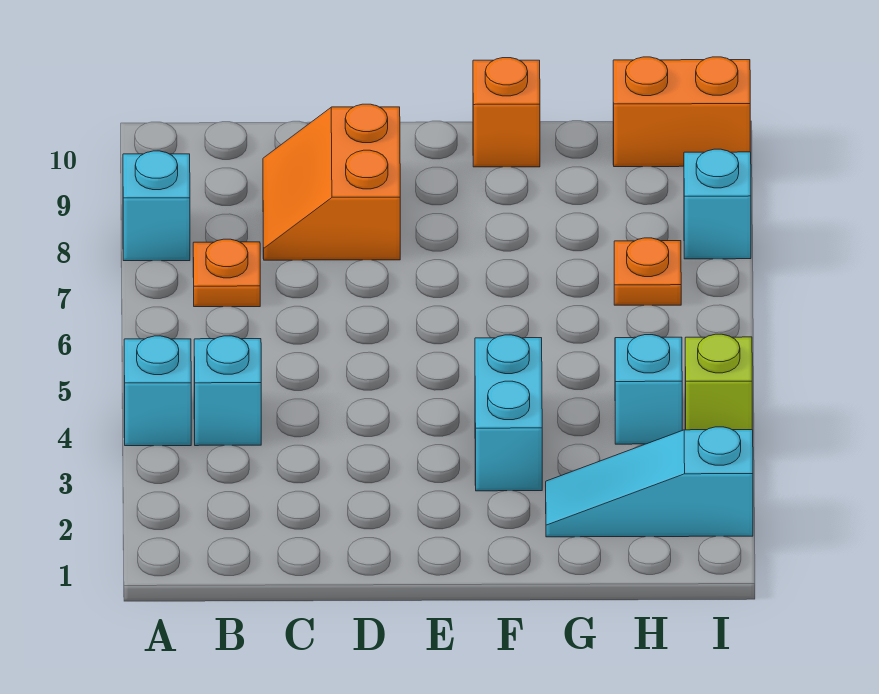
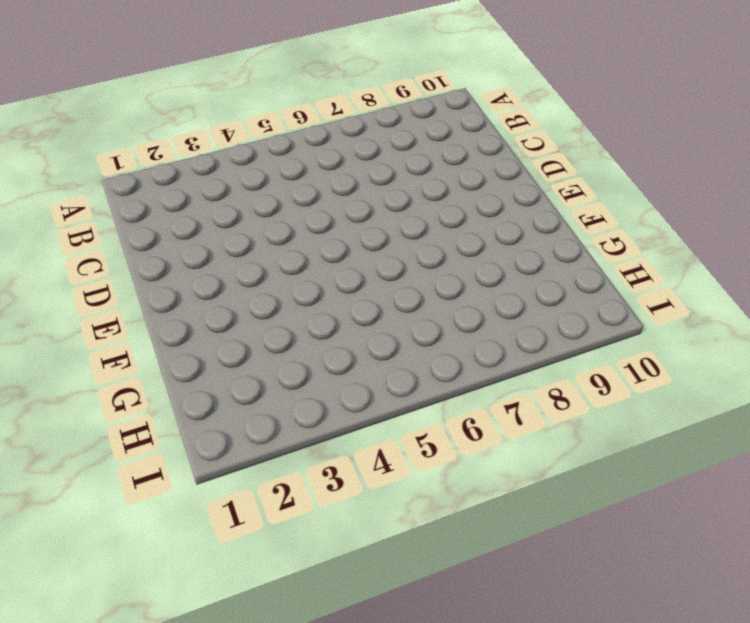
none -> cyan 1x1 brick [124,336,191,446]
none -> cyan 1x1 brick [123,151,190,261]
none -> cyan 1x1 brick [194,336,261,446]

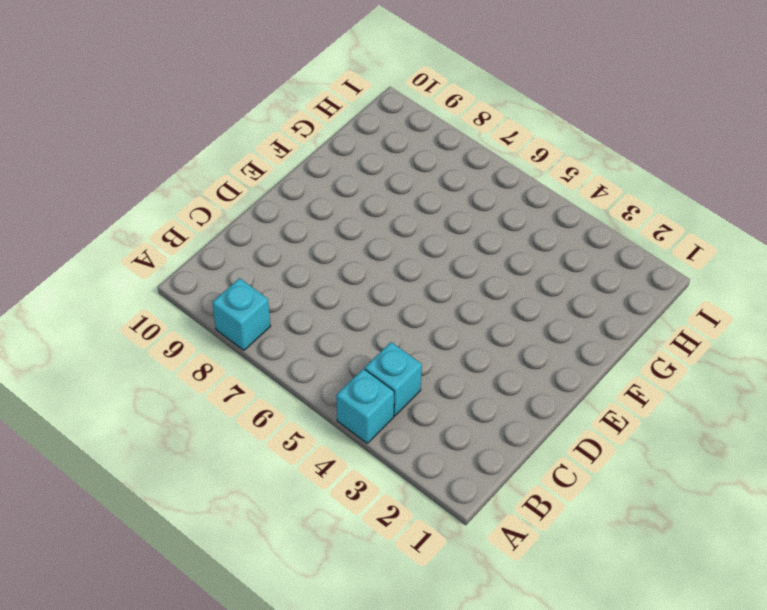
none -> orange 1x1 plate [193,239,260,307]
none -> orange 2x2 slope [263,104,400,260]
none -> cyan 1x2 brick [475,335,542,491]

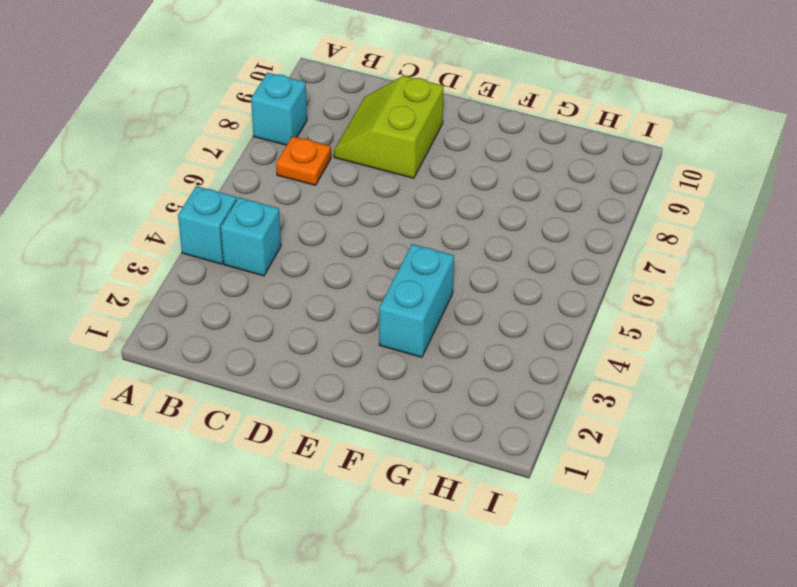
lime 2x2 slope [334,76,444,178] -> orange 2x2 slope [263,104,400,260]
none -> orange 1x1 brick [473,58,540,167]
none -> cyan 1x3 slope [546,427,753,537]
none -> cyan 1x1 brick [615,335,682,444]

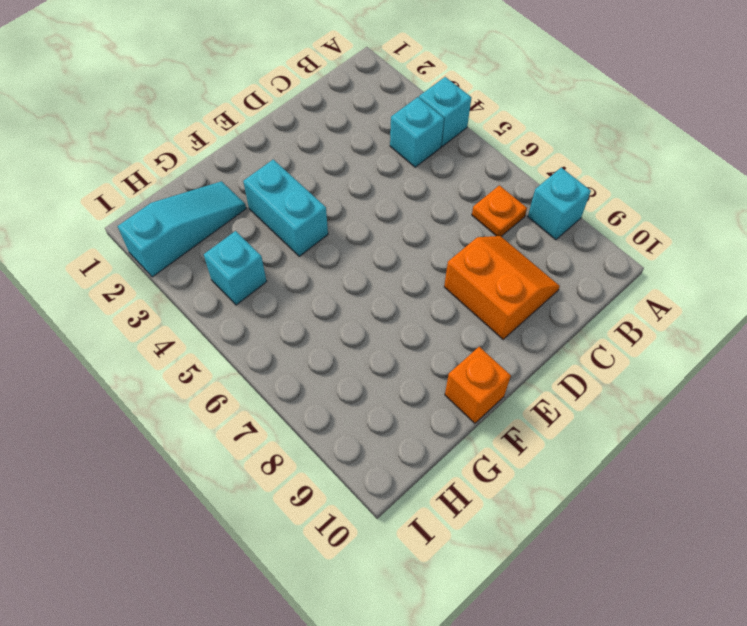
none -> orange 1x1 plate [614,238,681,305]
none -> orange 1x2 brick [613,57,750,167]
none -> lime 1x1 brick [685,334,752,430]

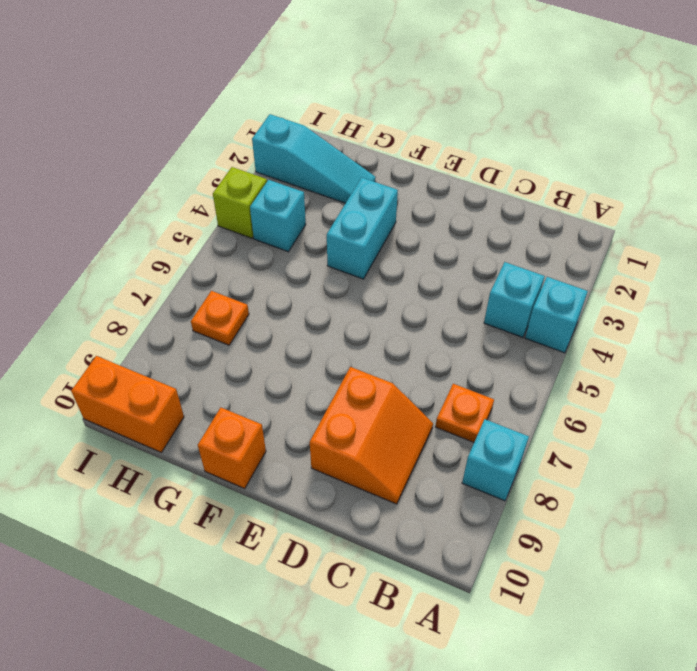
none -> cyan 1x1 brick [684,149,751,259]

